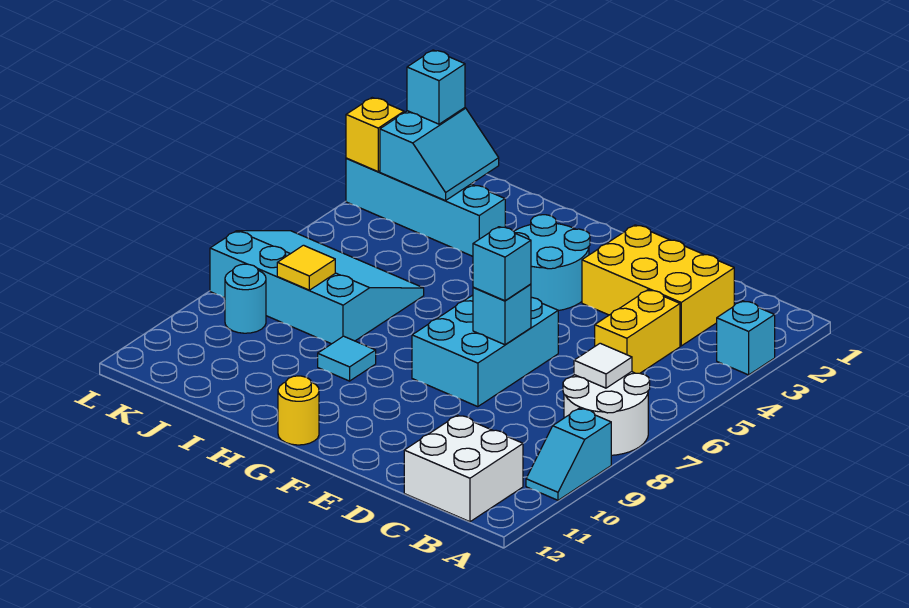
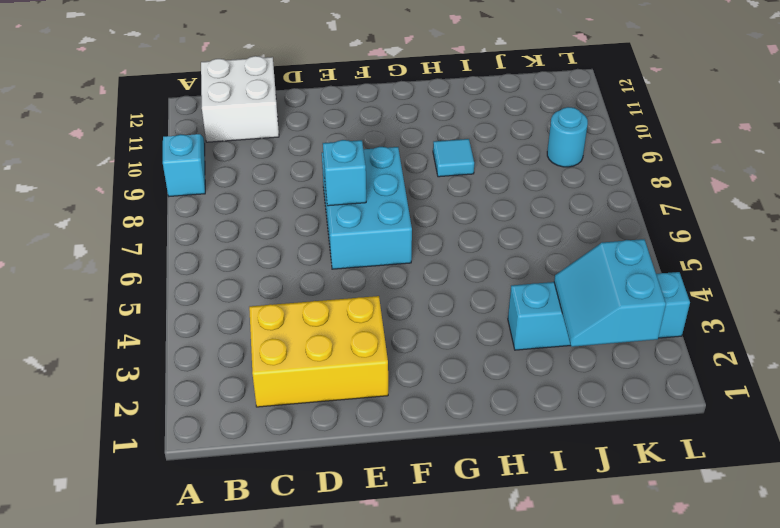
none -> cyan 1x1 brick [717,301,775,375]
none -> white 2x2 round brick [563,372,650,455]
none -> yellow 1x2 brick [595,290,680,373]

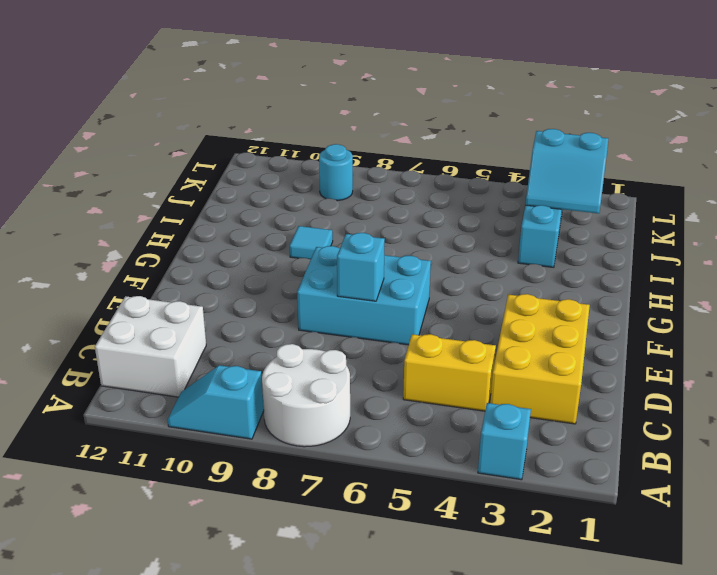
none -> cyan 2x2 round brick [514,215,590,311]
none -> yellow 1x1 round brick [278,376,319,445]
none -> cyan 3x4 slope [210,231,424,344]

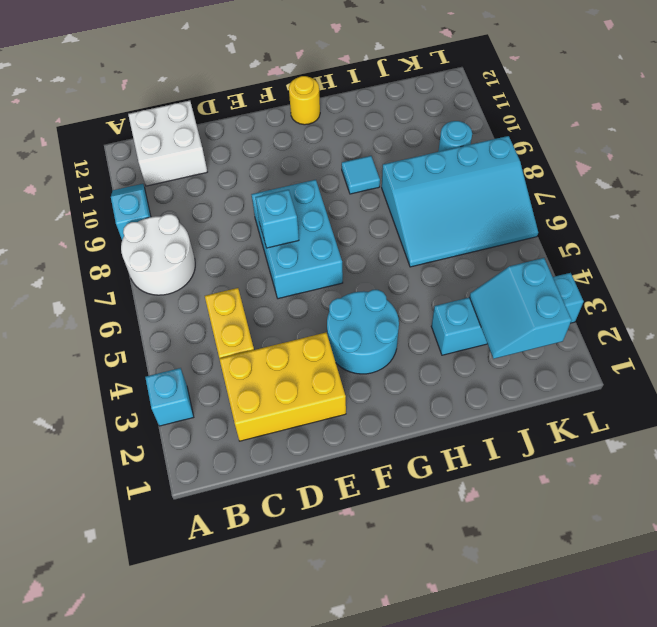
none -> white 1x1 tile [574,343,632,388]
none -> yellow 1x1 tile [277,245,335,290]
none -> yellow 1x1 brick [346,98,404,171]

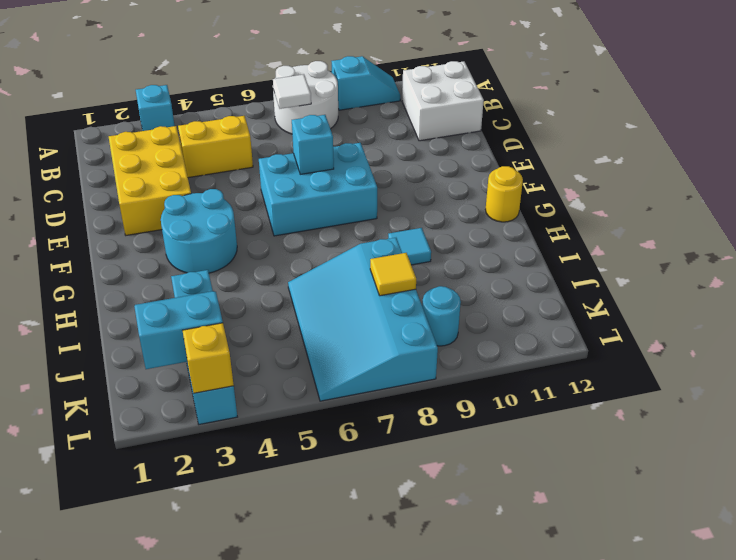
none -> cyan 1x1 brick [473,227,531,301]
none -> cyan 1x1 brick [407,50,465,124]

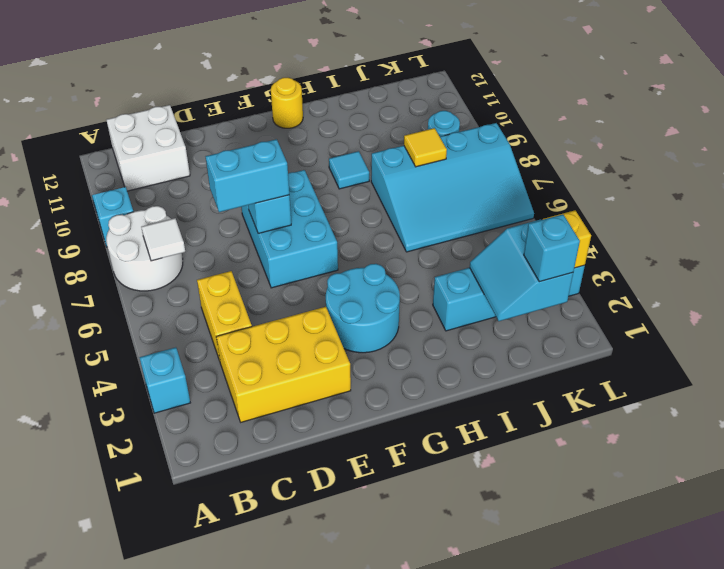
cyan 1x2 brick [206,139,289,212] -> cyan 1x1 brick [473,227,531,301]

